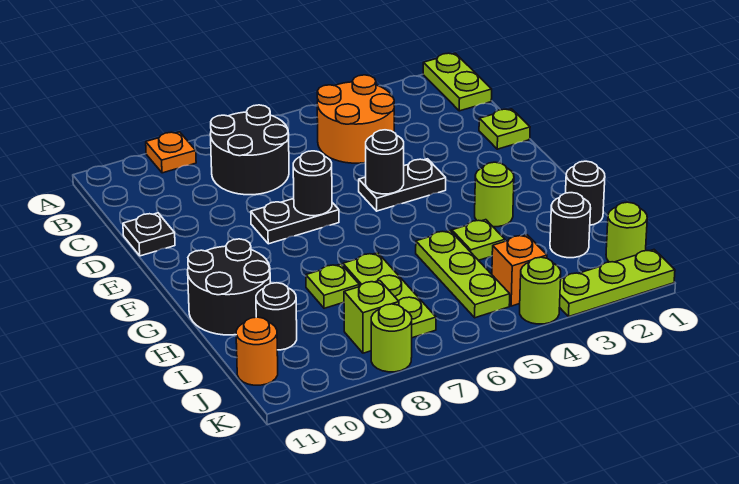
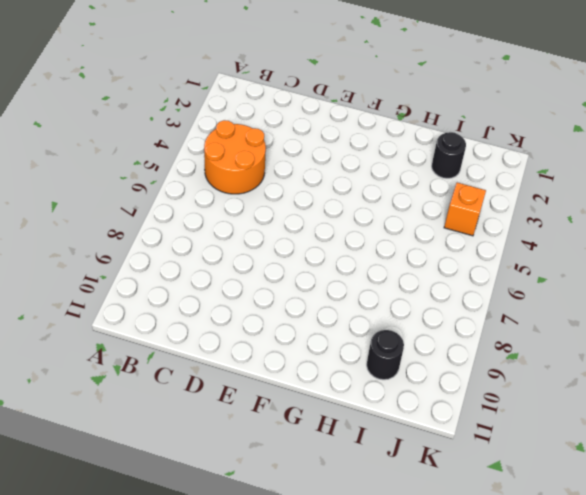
none -> lime 1x2 plate [423,53,492,111]
none -> orange 1x1 plate [146,132,196,173]
none -> black 2x2 round brick [210,105,289,195]

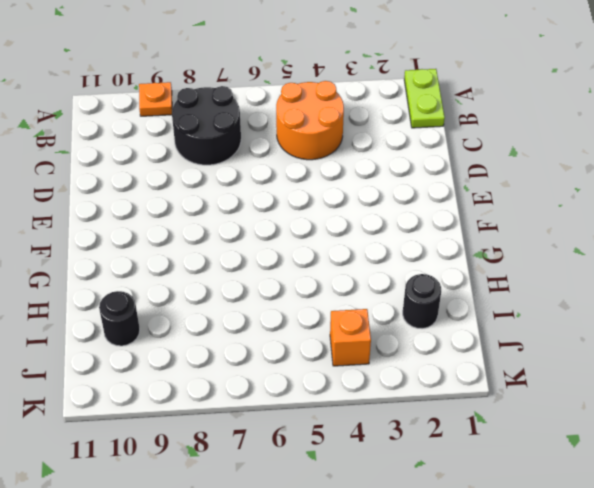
none -> lime 1x1 plate [479,109,530,149]
none -> black 1x1 plate [123,213,175,256]
none -> black 1x2 plate [359,159,446,211]

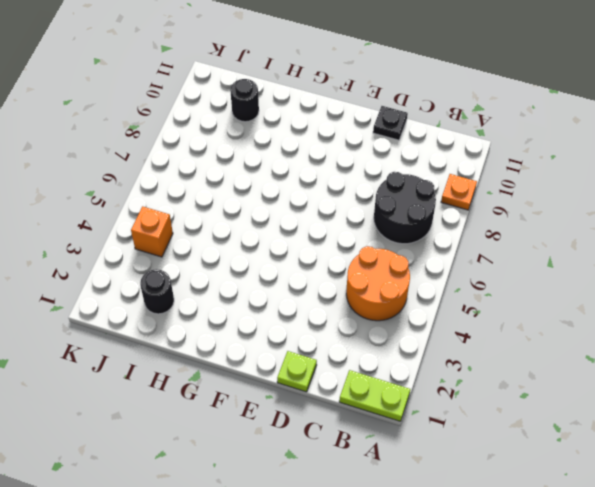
none -> black 1x2 plate [359,159,446,211]
none -> black 1x2 plate [251,199,339,244]
none -> lime 1x1 round brick [475,162,514,227]

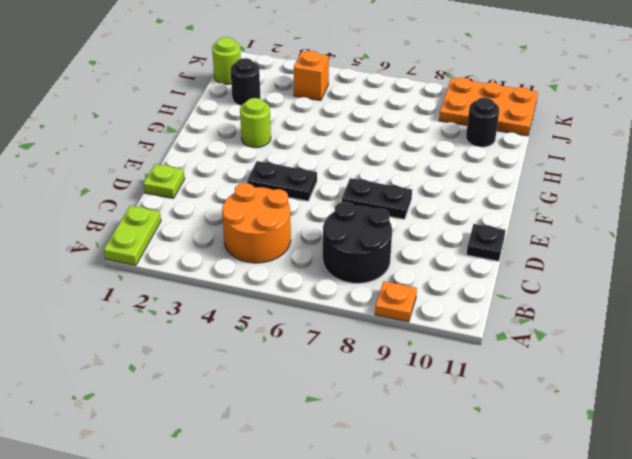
orange 2x3 plate [439,78,538,136] -> orange 1x1 round brick [236,317,278,385]
none -> black 2x2 round brick [188,239,270,335]
none -> black 1x1 round brick [566,161,605,225]
none -> lime 1x1 plate [452,220,505,260]

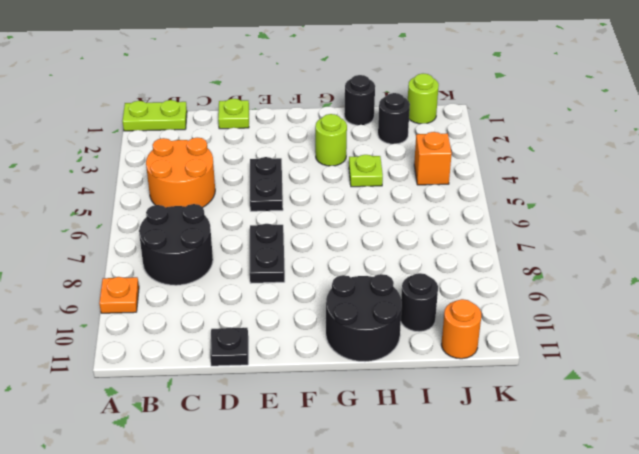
none -> lime 1x3 plate [416,231,510,318]
none -> lime 1x3 plate [343,253,436,338]
none -> lime 1x1 plate [306,264,359,308]

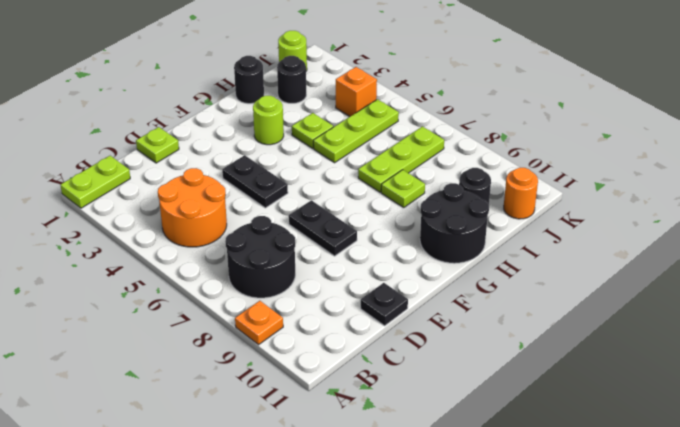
none -> lime 1x1 brick [344,280,399,353]
none -> lime 1x3 plate [560,250,675,317]
none -> lime 1x1 round brick [520,257,561,324]

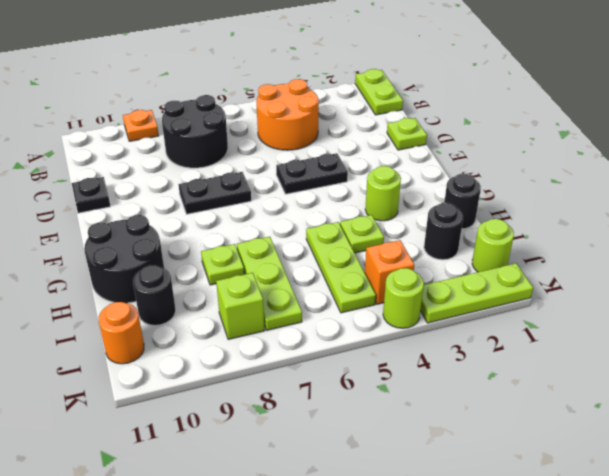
none -> lime 1x1 round brick [371,304,412,372]
none -> black 1x1 round brick [366,130,404,194]
none -> black 1x1 round brick [293,151,332,216]

